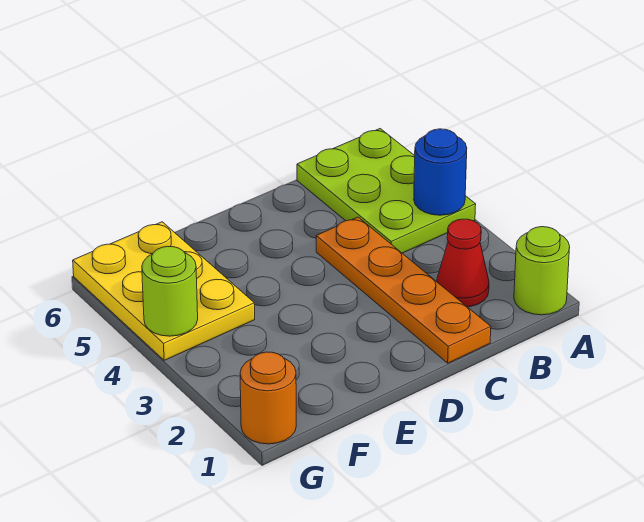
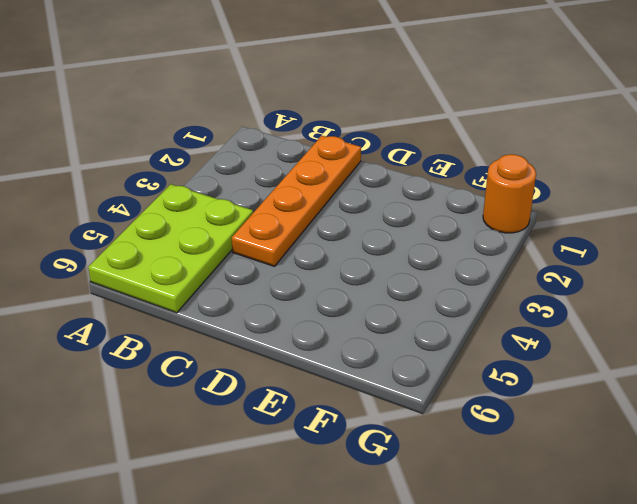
none -> lime 1x1 round brick [514,227,570,315]
none -> red 1x1 cone [437,219,489,307]

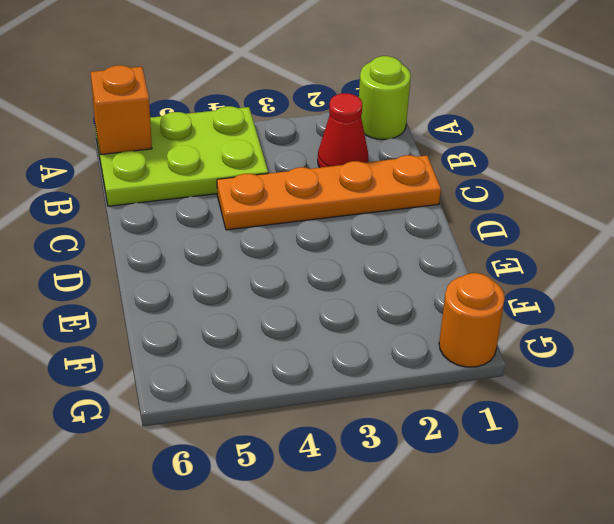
orange 1x1 brick [91,65,152,155] -> none
none -> yellow 2x3 plate [73,222,255,360]
none -> blue 1x1 round brick [414,129,467,215]

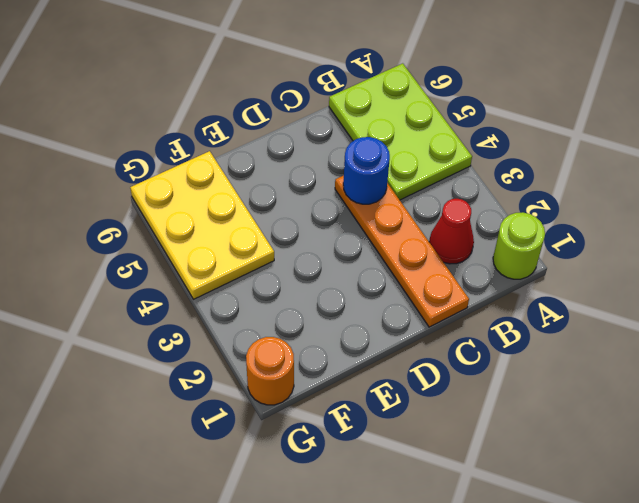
blue 1x1 round brick [343,137,390,204] -> blue 1x1 round brick moved to [414,129,467,215]
none -> lime 1x1 round brick [142,246,198,336]

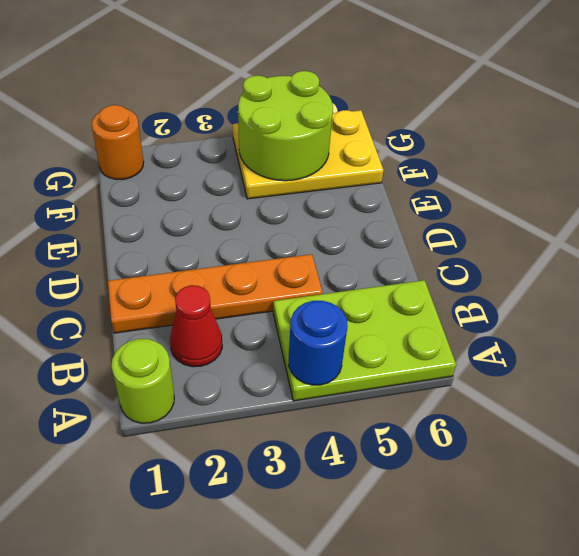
lime 2x2 round brick [238,71,333,181] -> lime 1x1 round brick [142,246,198,336]

